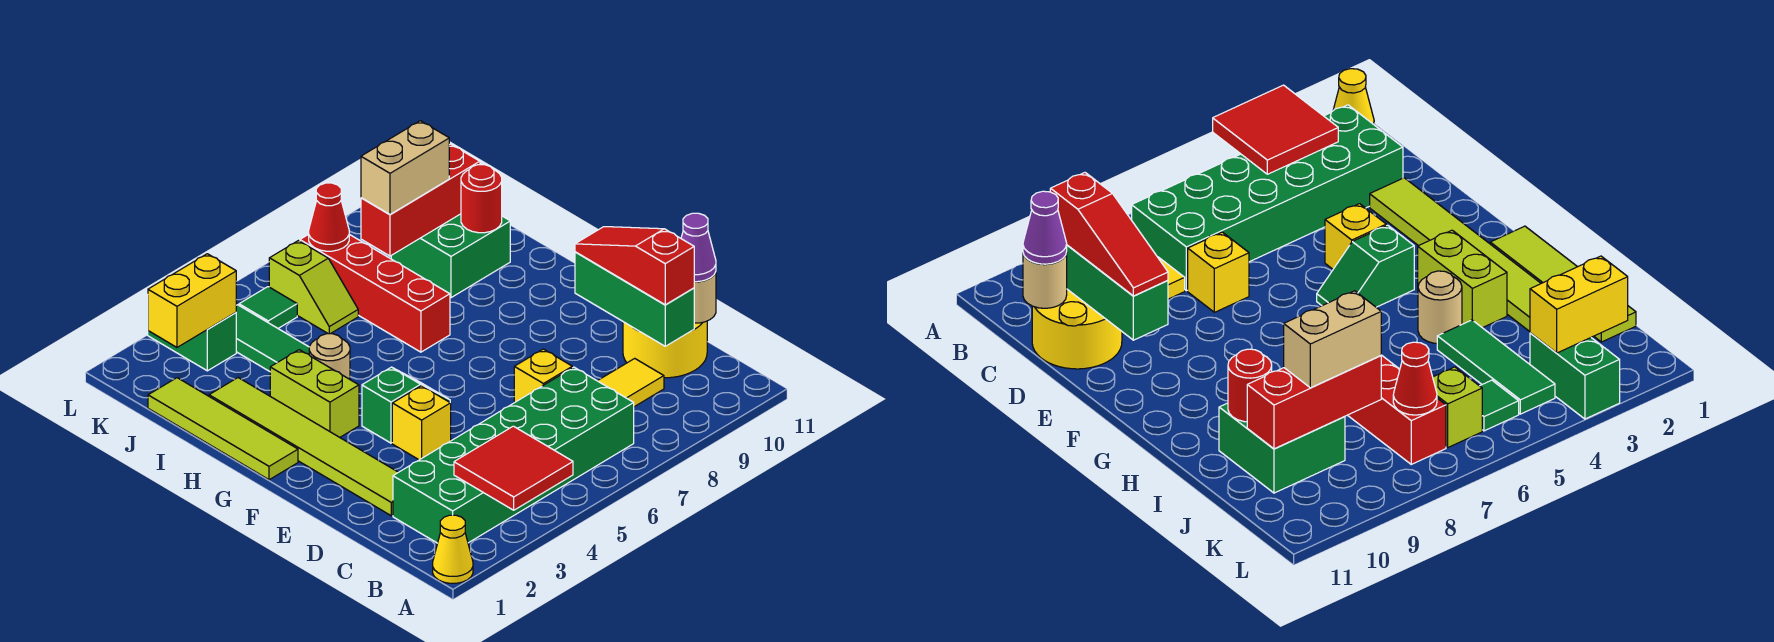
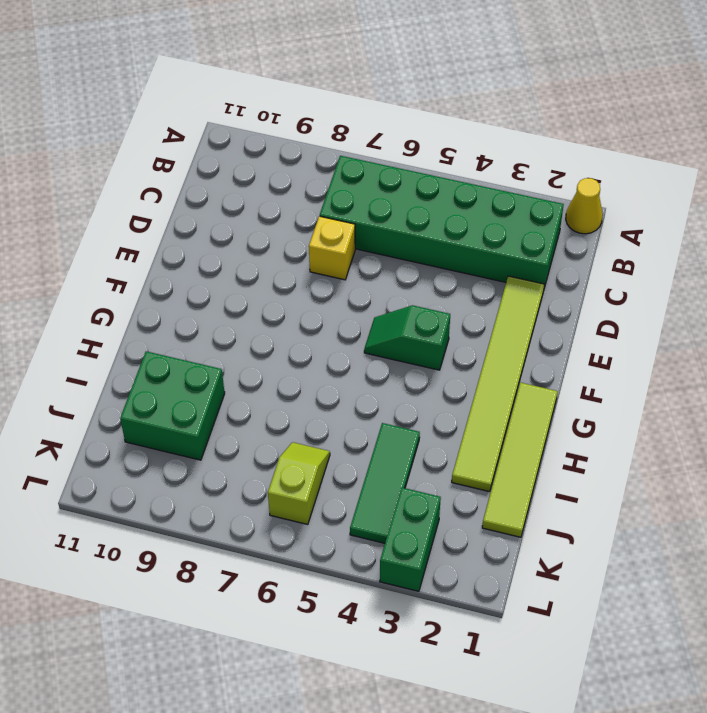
none -> yellow 1x2 tile [598,358,664,407]
none -> yellow 2x2 round brick [623,321,707,378]
none -> yellow 1x1 brick [392,386,451,460]

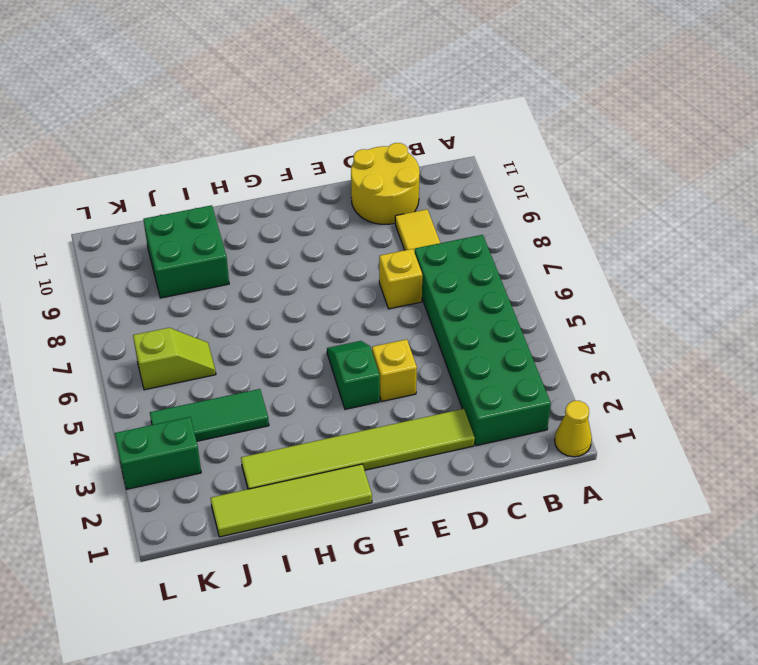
none -> lime 1x2 brick [270,350,359,437]
none -> tan 1x1 round brick [309,334,350,379]
none -> red 1x4 brick [300,234,450,352]

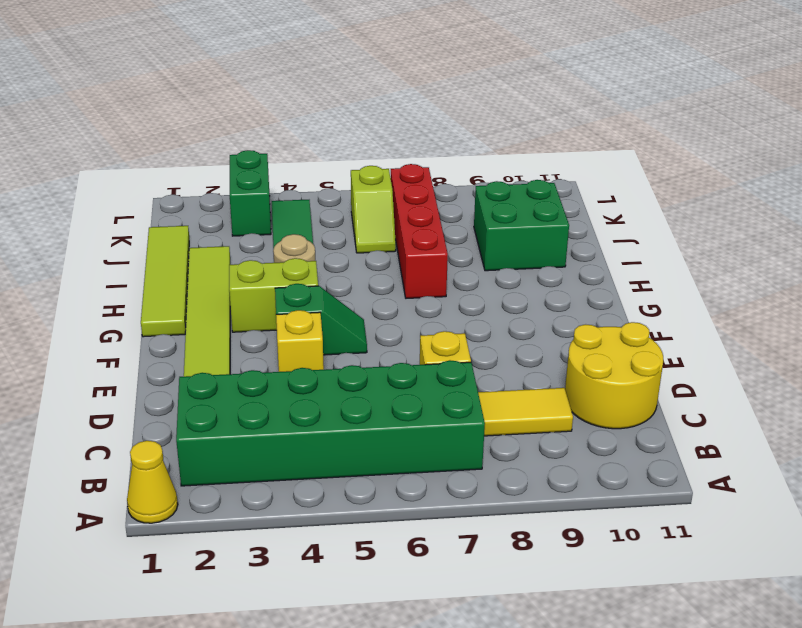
lime 1x2 brick [229,258,318,332] -> lime 1x2 brick turned to [270,350,359,437]
none -> green 1x1 tile [239,287,297,328]
none -> red 2x2 tile [454,426,573,510]
none -> green 1x3 brick [575,252,694,346]

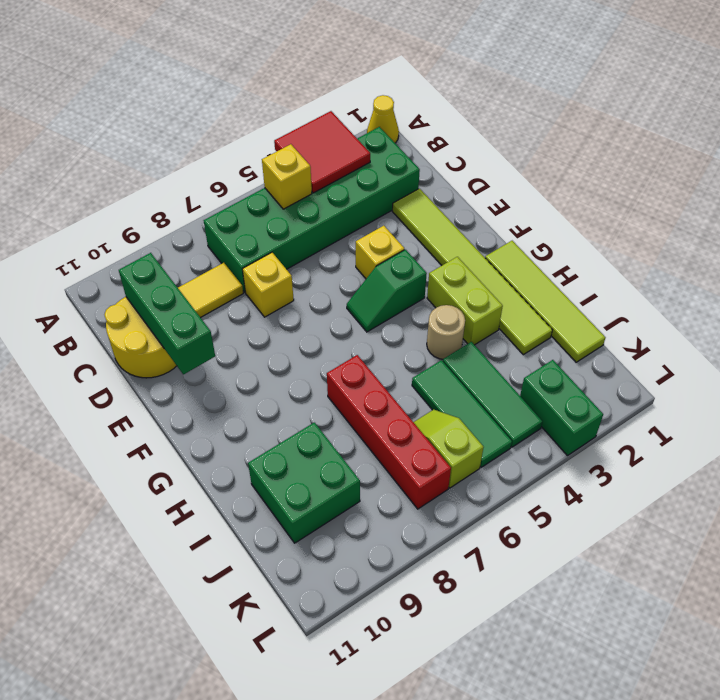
yellow 1x1 brick [262,144,312,209] -> none
green 1x3 tile [412,360,512,467] -> green 1x1 tile [239,287,297,328]
none -> tan 1x1 round brick [694,272,716,323]
none -> red 1x1 round brick [461,165,502,233]
none -> red 1x3 brick [361,144,480,256]

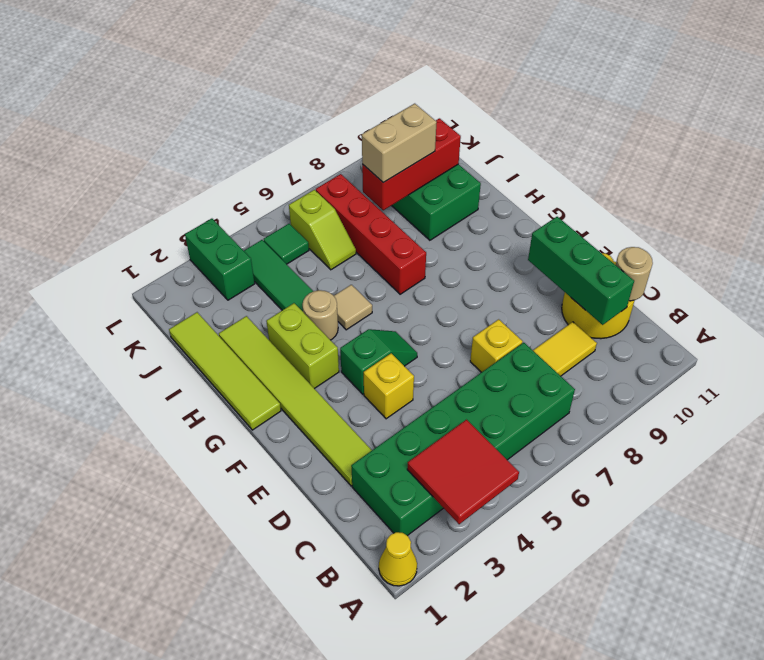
tan 1x1 tile [334,285,372,330] -> none
none -> red 1x1 round brick [461,165,502,233]
none -> yellow 1x2 brick [148,254,236,347]
none -> red 1x1 cone [309,183,349,251]

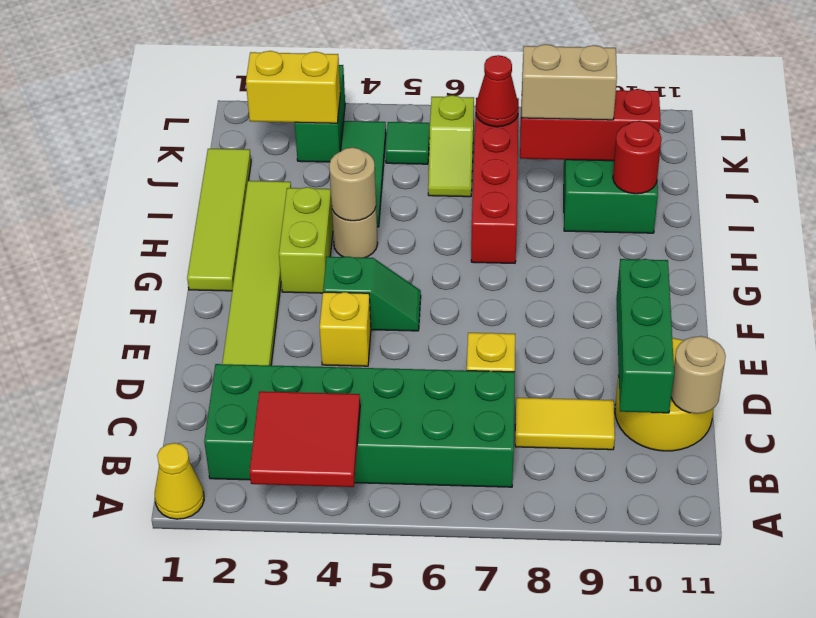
tan 1x1 round brick [329,147,376,221] -> none
none -> red 1x3 slope [575,227,694,305]
none -> purple 1x1 cone [681,213,716,282]

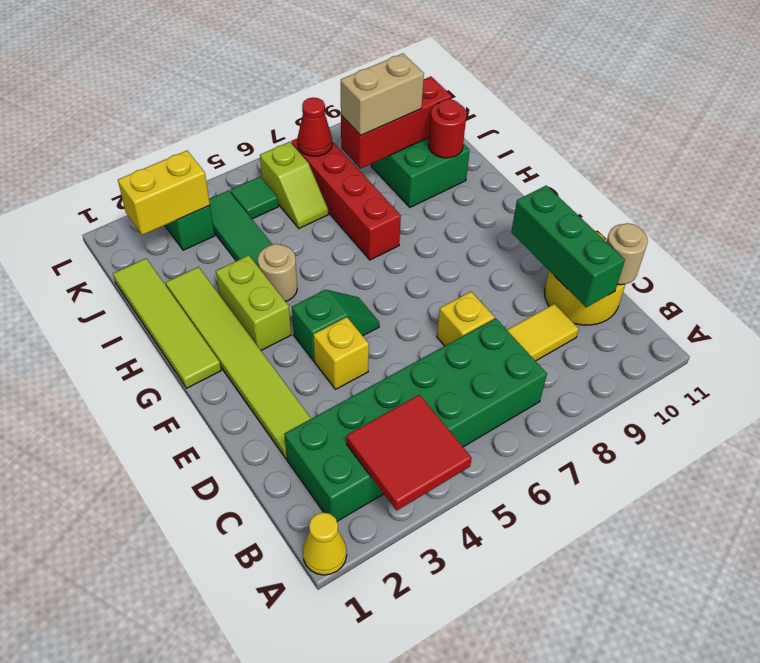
none -> red 1x3 slope [575,227,694,305]
none -> purple 1x1 cone [681,213,716,282]

